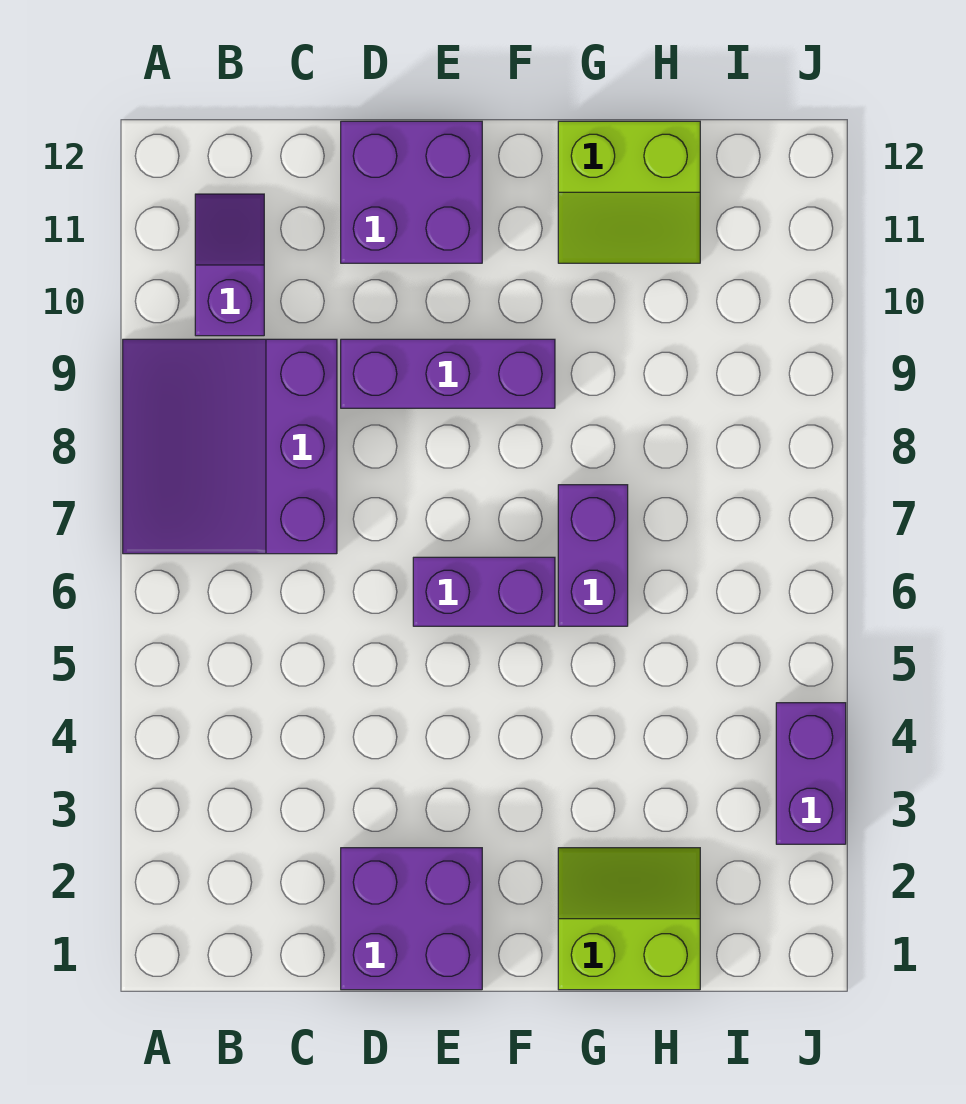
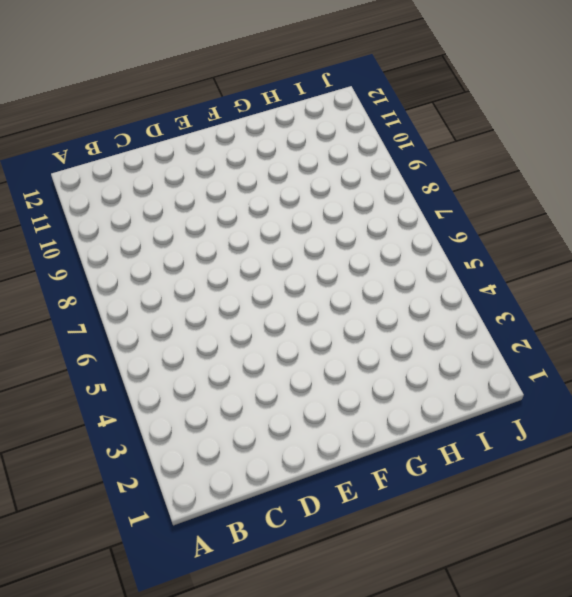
none -> purple 3x3 slope [123,339,337,554]
none -> purple 1x2 slope [195,194,264,336]

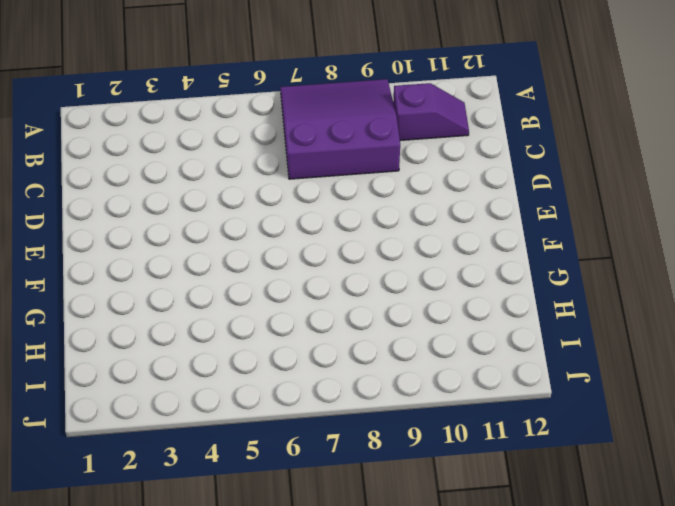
none -> purple 2x2 brick [341,848,482,990]
none -> purple 1x3 brick [341,339,555,408]

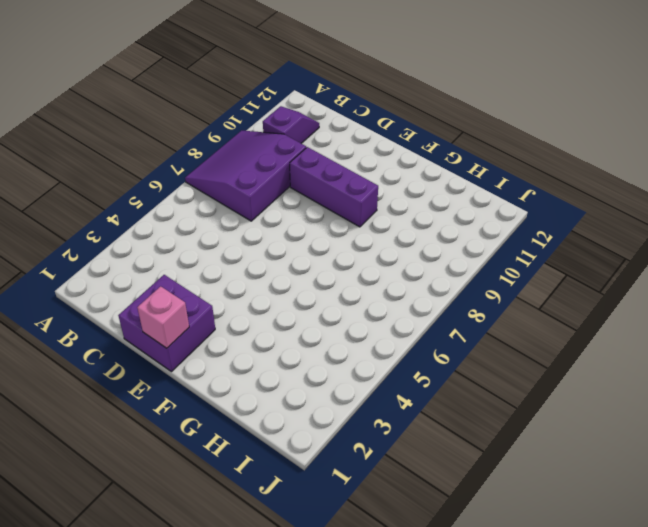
pink 1x1 brick [137,286,189,348] -> none
none -> purple 2x2 brick [341,121,482,263]
none -> purple 1x2 brick [413,557,555,626]

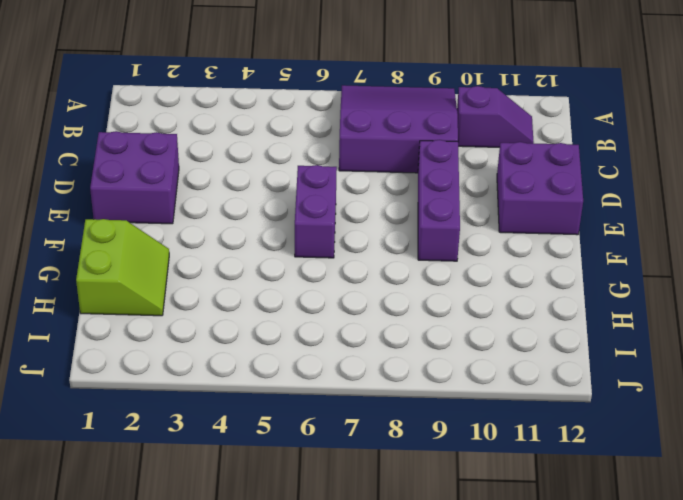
none -> purple 1x2 brick [558,485,628,626]
none -> lime 2x2 slope [558,121,700,263]

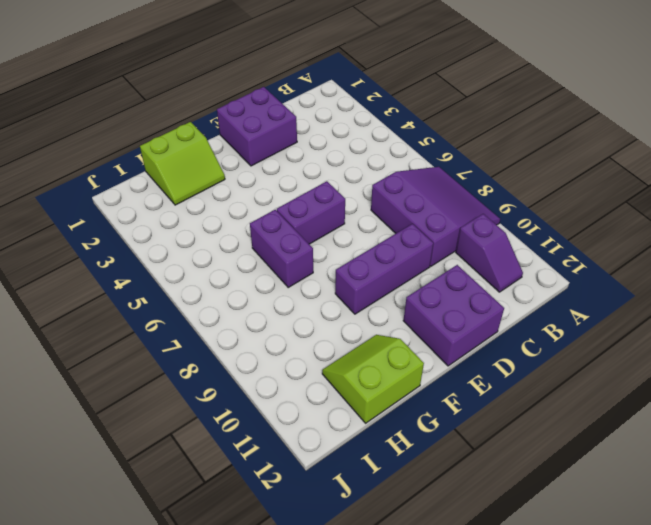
none -> purple 1x2 brick [776,703,846,844]

